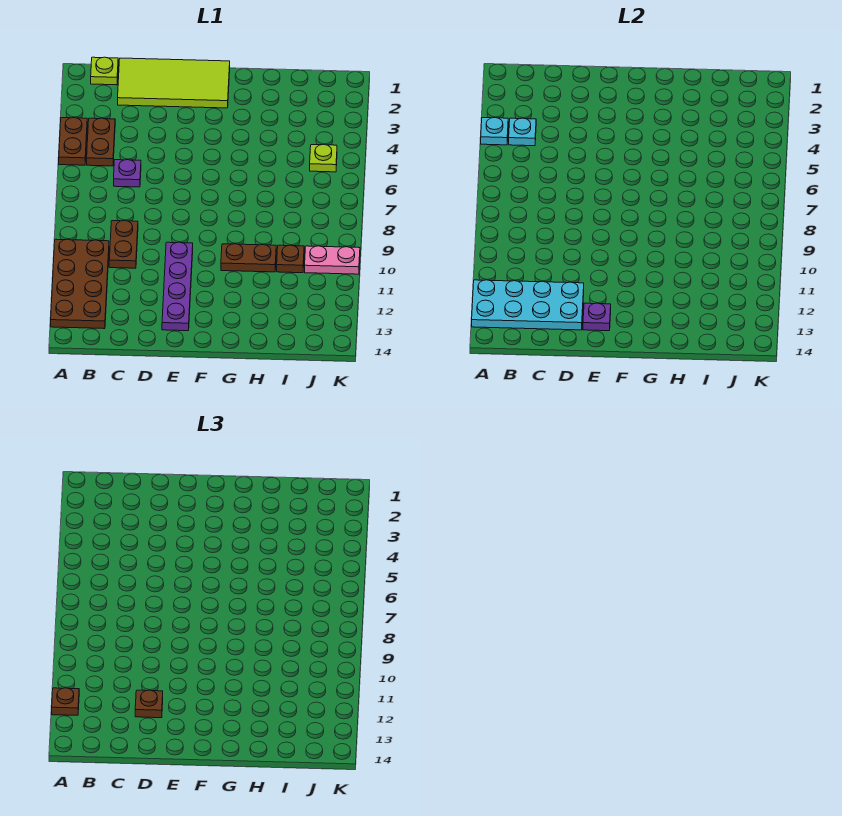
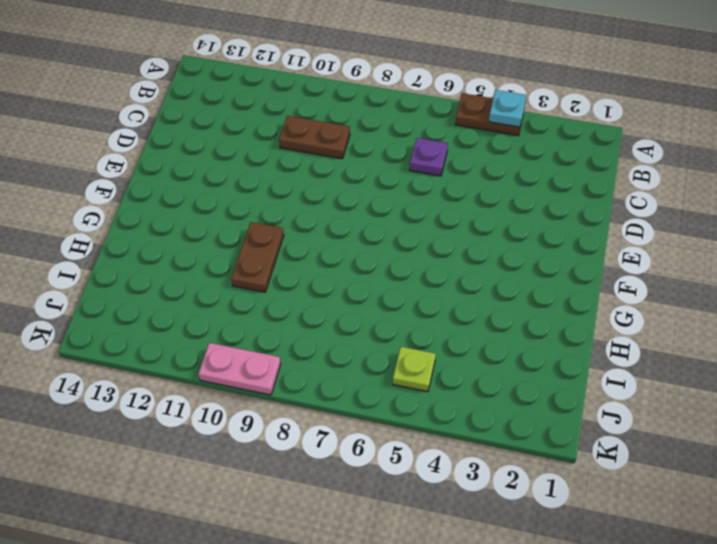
pink 1x2 plate [199,343,281,395] -> pink 1x2 plate turned to [305,246,360,274]
none -> brown 2x4 plate [51,239,109,329]
none -> lime 1x1 plate [91,57,118,85]
none -> brown 1x2 plate [87,118,115,166]

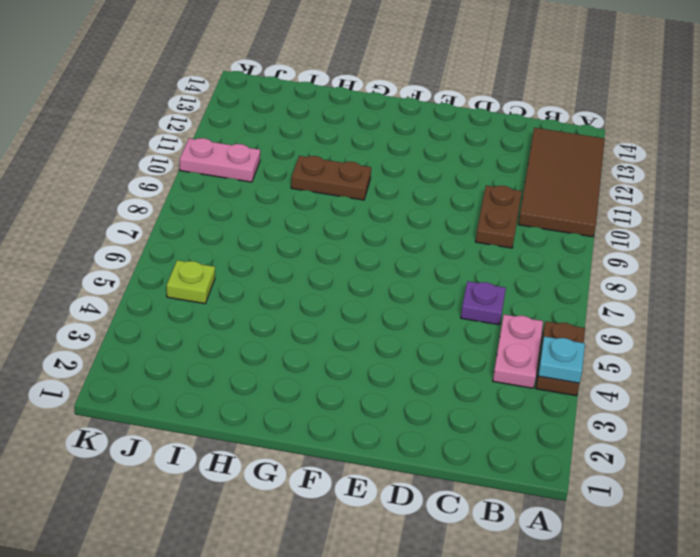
brown 2x4 tile [518,128,605,237] -> brown 2x4 plate [51,239,109,329]
pink 1x2 plate [493,315,543,388] -> brown 1x2 plate [87,118,115,166]
none -> lime 1x1 plate [91,57,118,85]
none -> lime 2x4 tile [118,58,230,108]
none -> purple 1x4 plate [162,242,193,331]

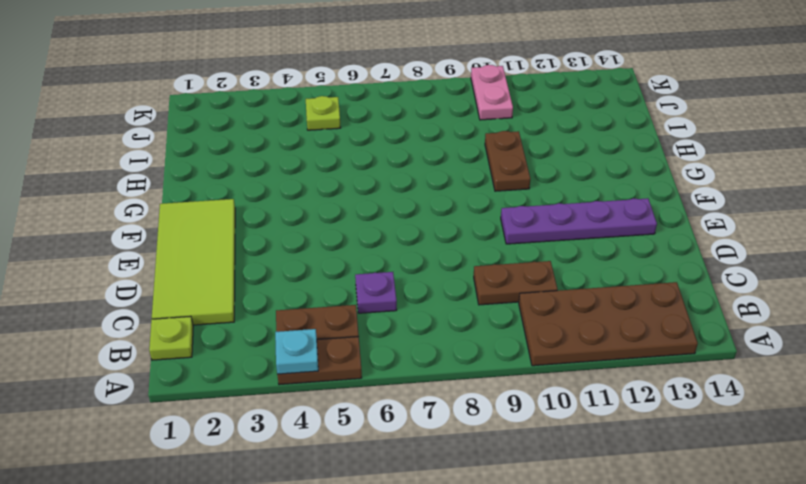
none -> brown 1x1 plate [277,245,304,273]
none -> cyan 2x4 plate [472,280,584,330]
none -> cyan 1x1 plate [509,118,536,146]

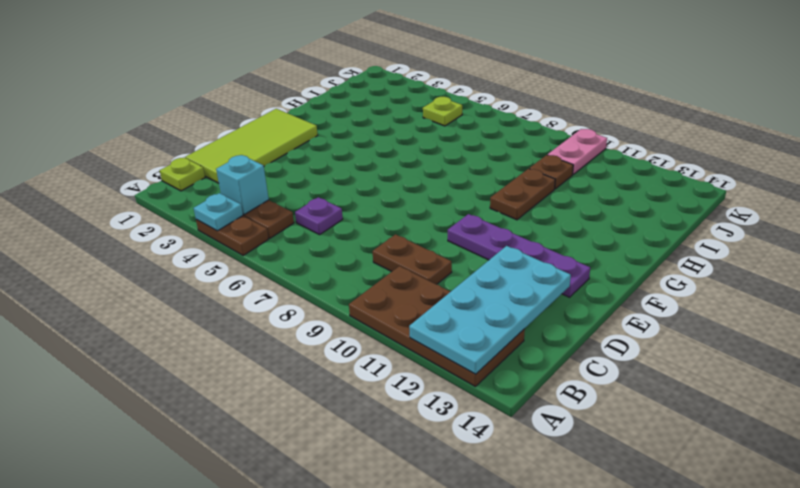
cyan 1x1 brick [216,155,269,214] -> cyan 1x1 plate [509,118,536,146]
none -> purple 1x1 plate [583,303,611,331]
none -> brown 1x1 plate [52,688,79,715]
none -> brown 1x1 plate [135,690,163,718]

